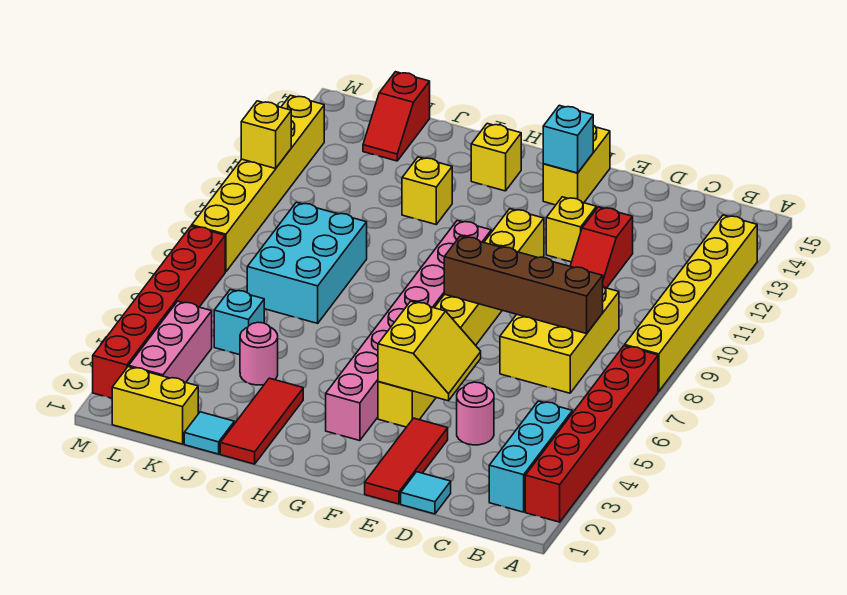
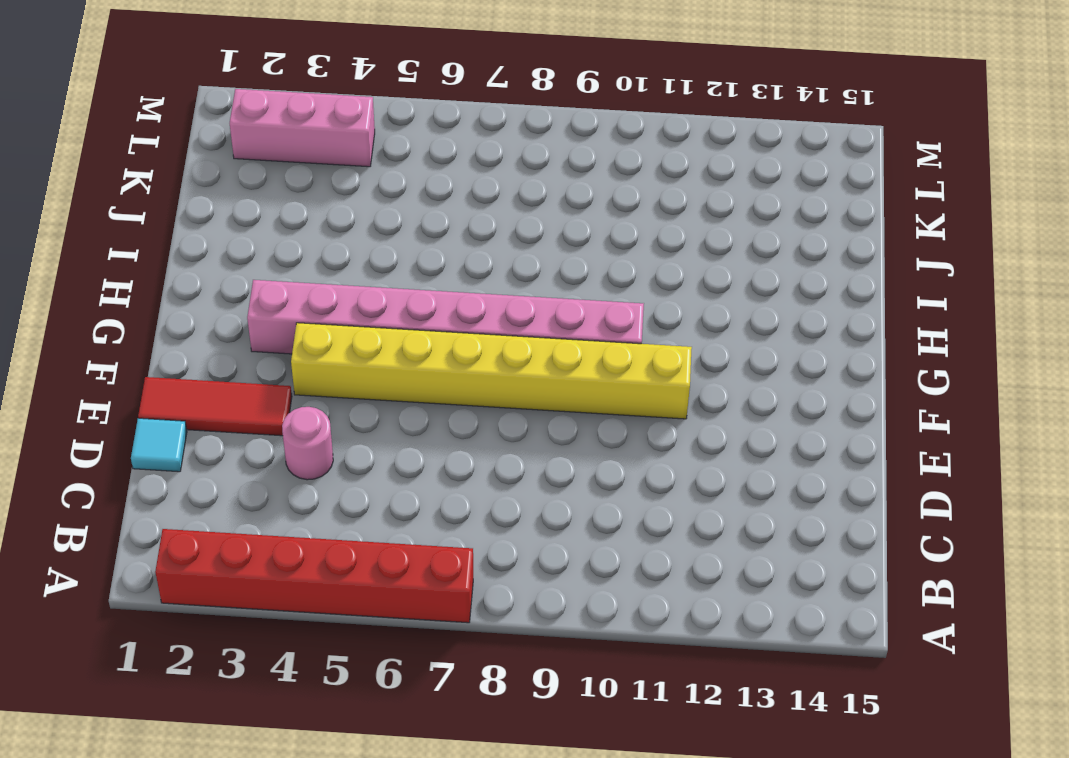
none -> yellow 1x6 brick [625,215,757,392]
none -> cyan 1x3 brick [489,401,572,512]
none -> yellow 2x3 brick [500,286,619,393]

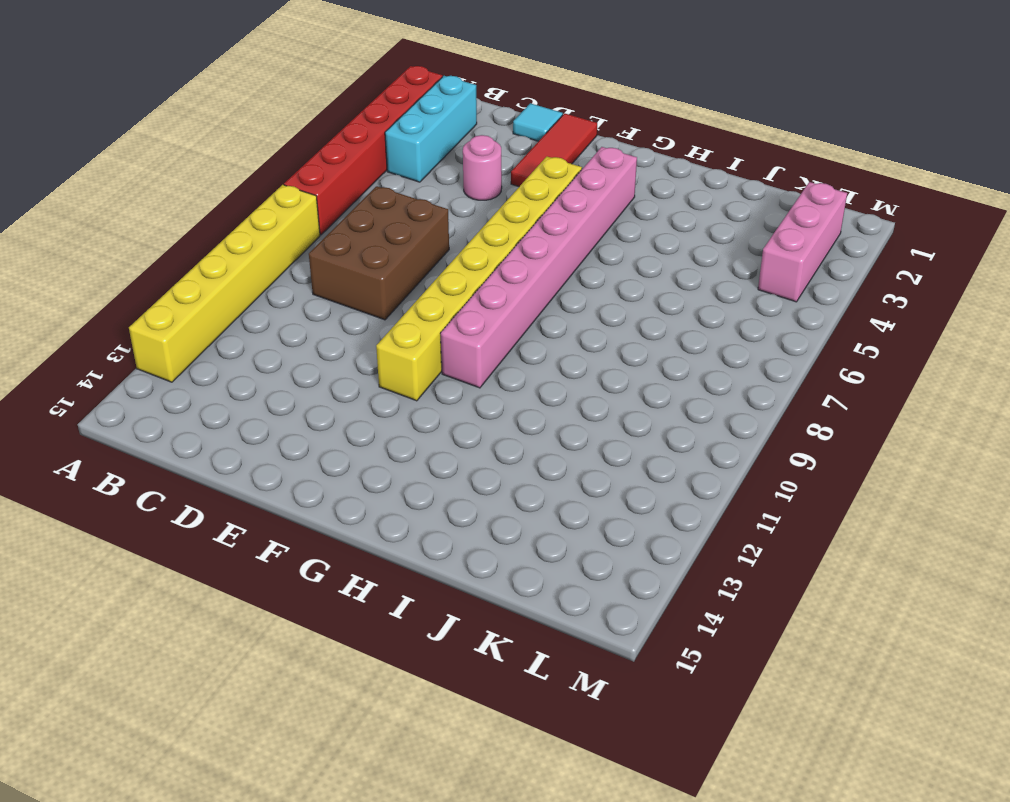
brown 2x3 brick [309,186,449,320] -> yellow 2x3 brick [500,286,619,393]
none -> red 1x2 slope [570,207,633,288]
none -> yellow 1x1 brick [546,197,596,262]
none -> yellow 1x2 brick [543,125,610,205]

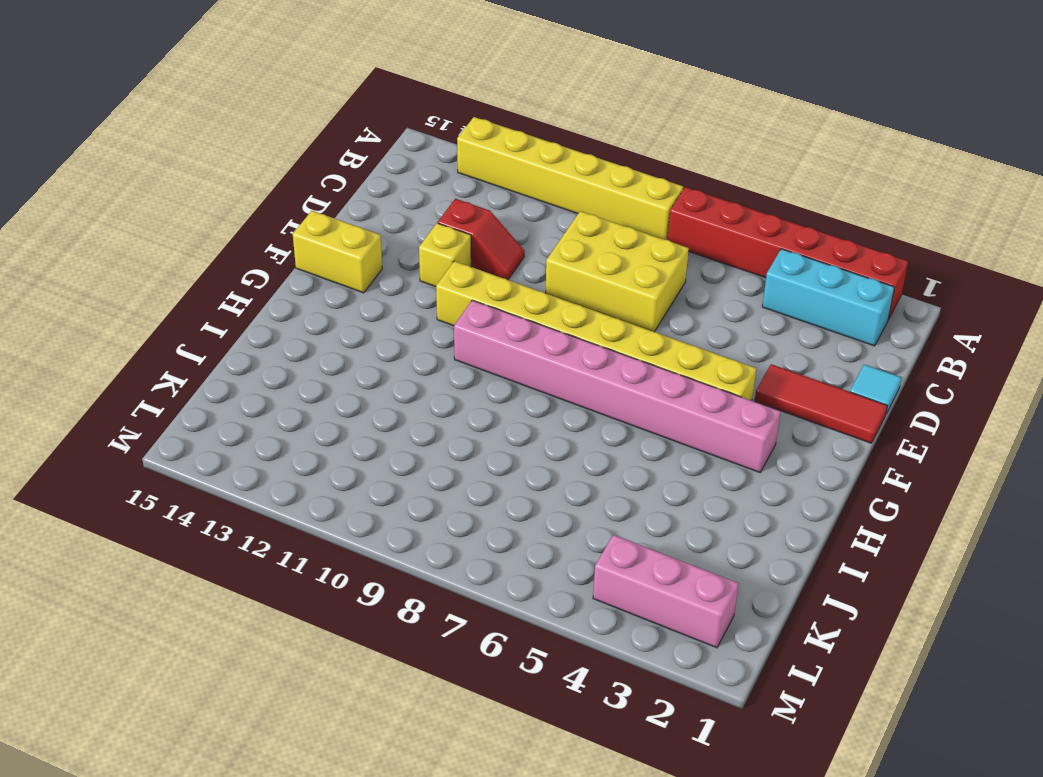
none -> pink 1x1 round brick [457,382,494,445]
none -> yellow 1x1 brick [471,123,521,191]
none -> red 1x3 tile [220,378,303,464]

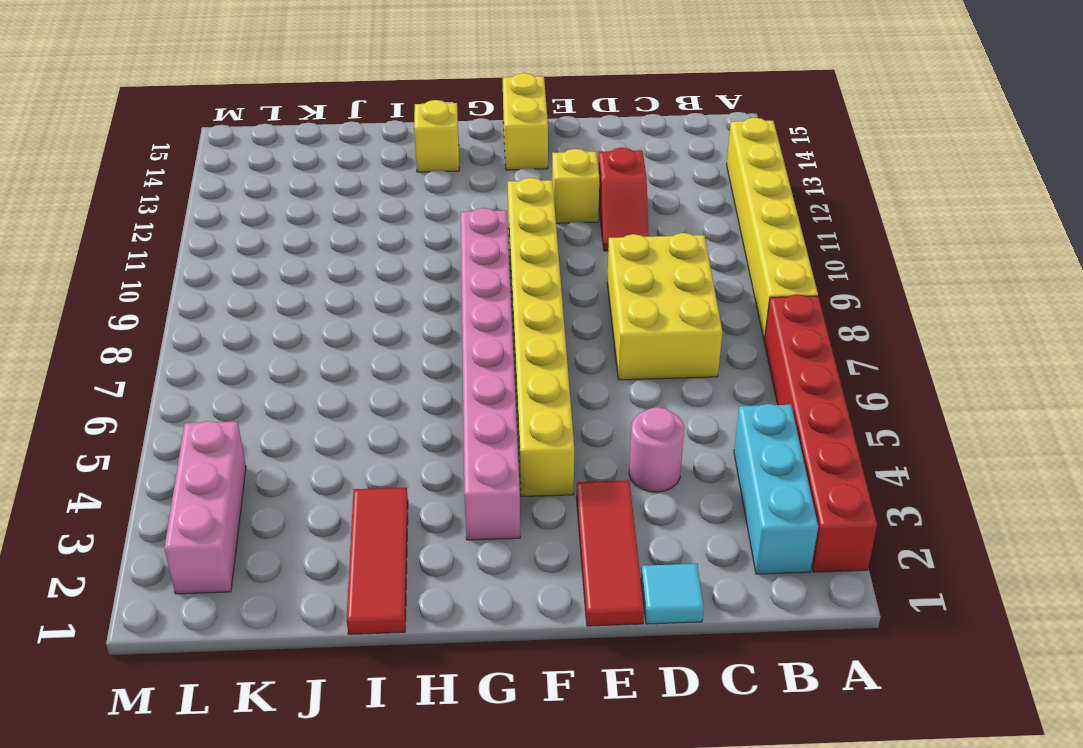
none -> yellow 1x1 brick [402,157,452,224]
none -> cyan 1x1 tile [184,412,234,454]
none -> pink 1x1 round brick [240,322,278,385]

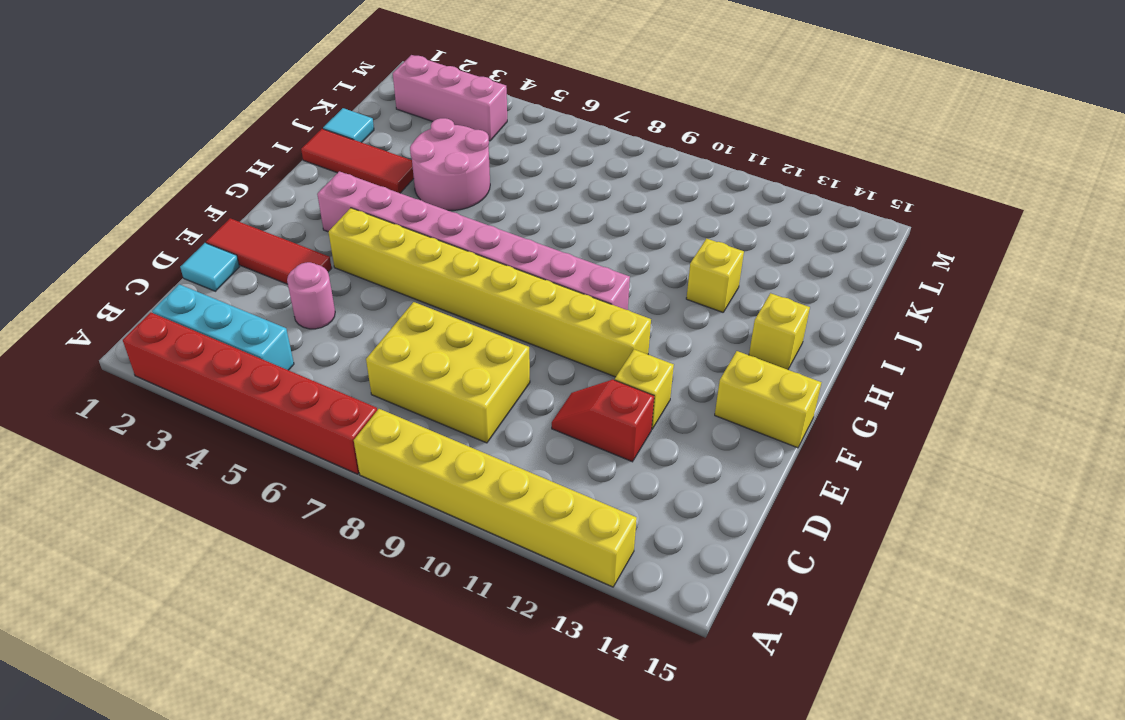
pink 2x2 round brick [410,118,490,210] -> pink 1x1 round brick [240,322,278,385]
none -> cyan 2x3 brick [247,202,367,323]
none -> yellow 1x2 brick [112,367,198,444]
none -> cyan 1x1 brick [214,290,264,355]

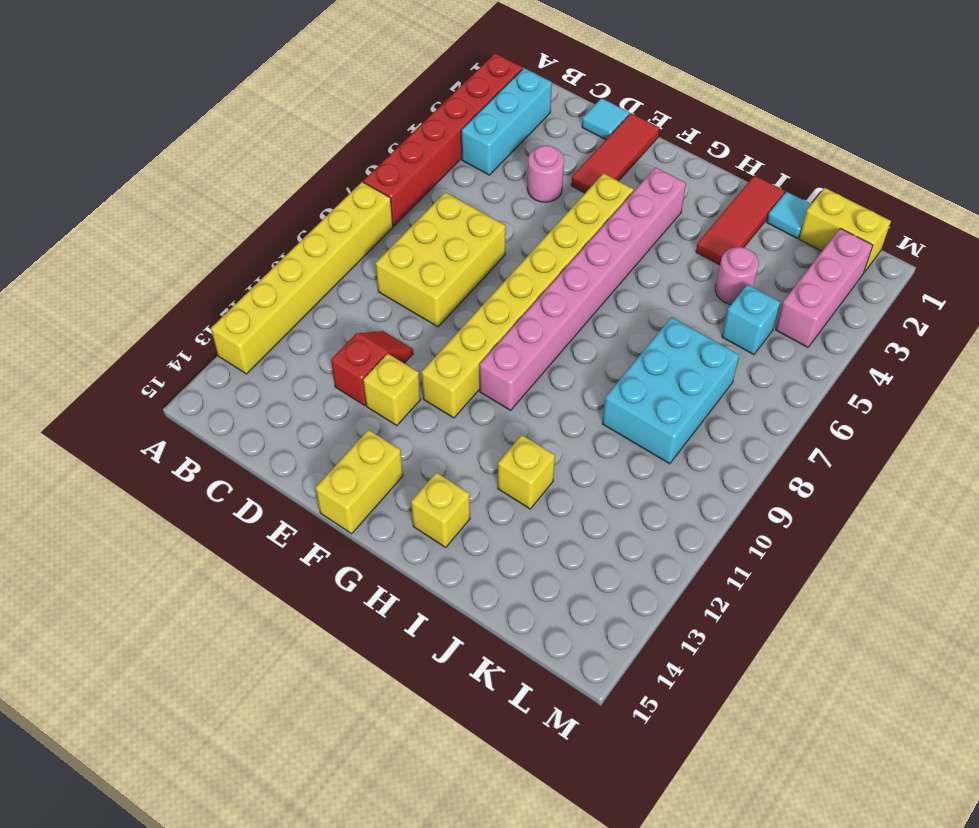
none -> red 1x2 slope [363,72,430,161]
none -> red 1x6 brick [93,226,225,398]
none -> yellow 1x6 brick [192,95,324,272]

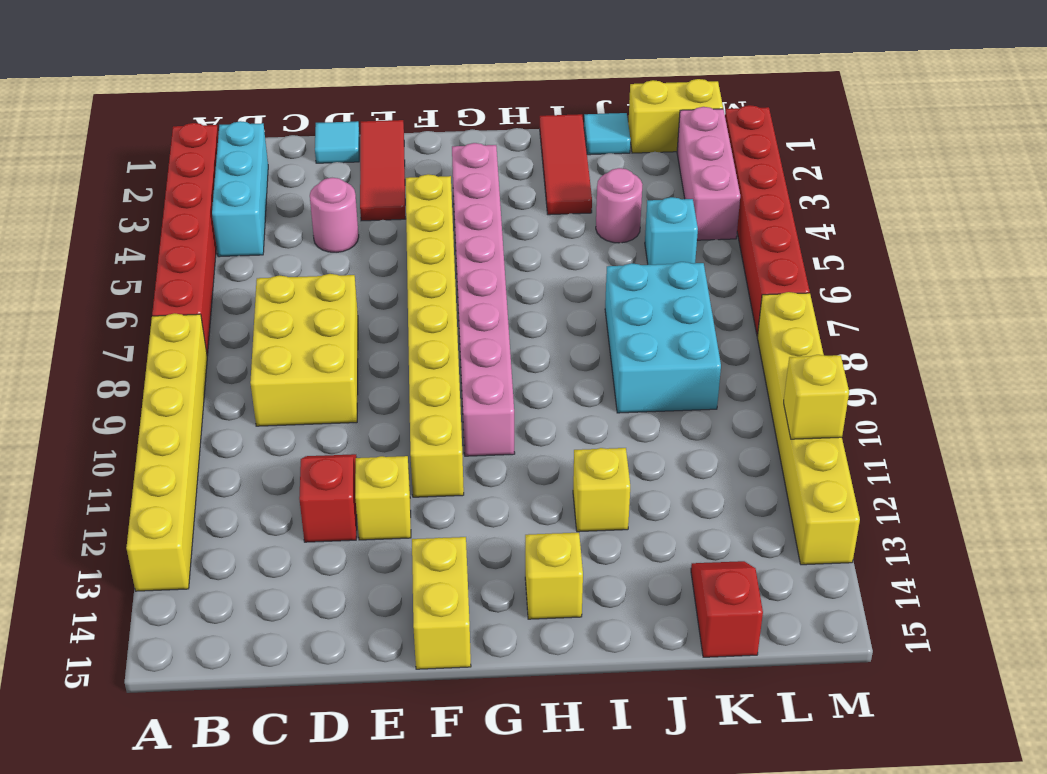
none -> brown 1x4 brick [444,236,603,334]
none -> yellow 2x2 slope [378,301,481,401]
none -> cyan 1x1 brick [543,105,593,173]

